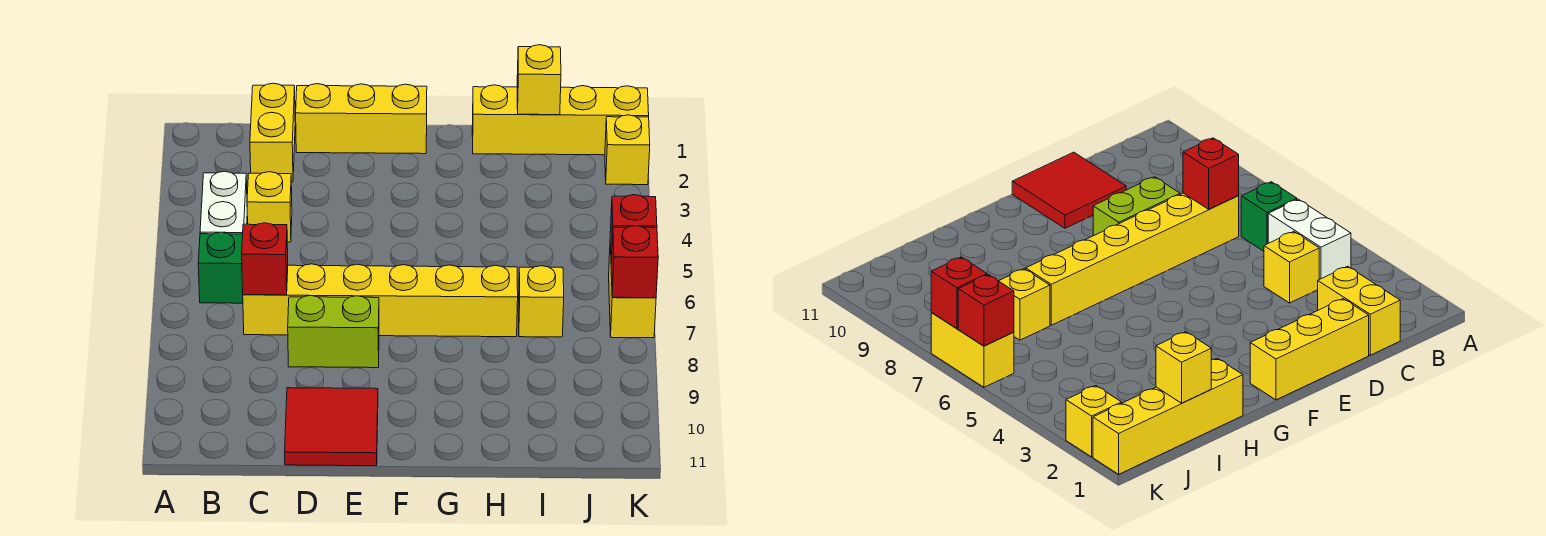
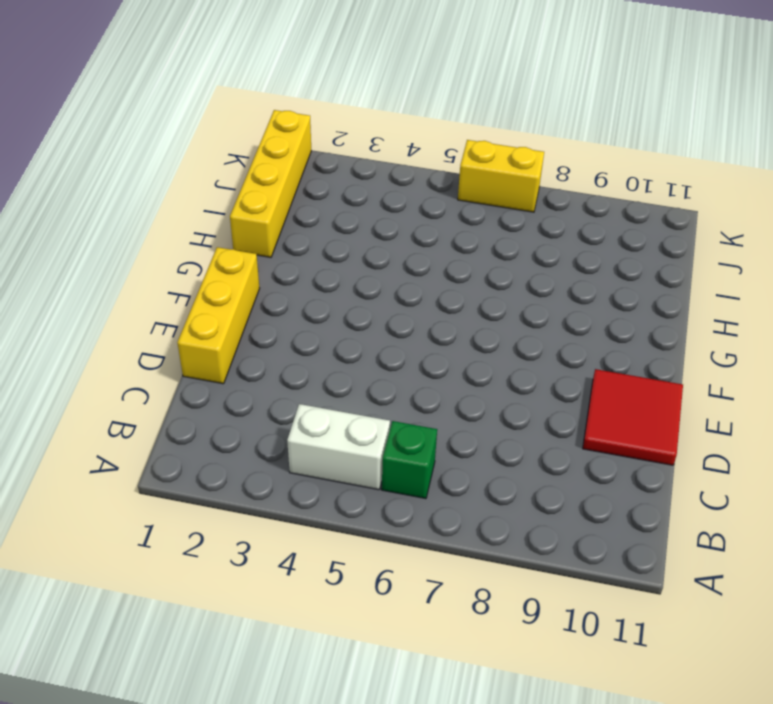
none -> yellow 1x2 brick [250,83,295,182]
none -> yellow 1x1 brick [247,172,292,242]
none -> yellow 1x6 brick [243,264,518,337]

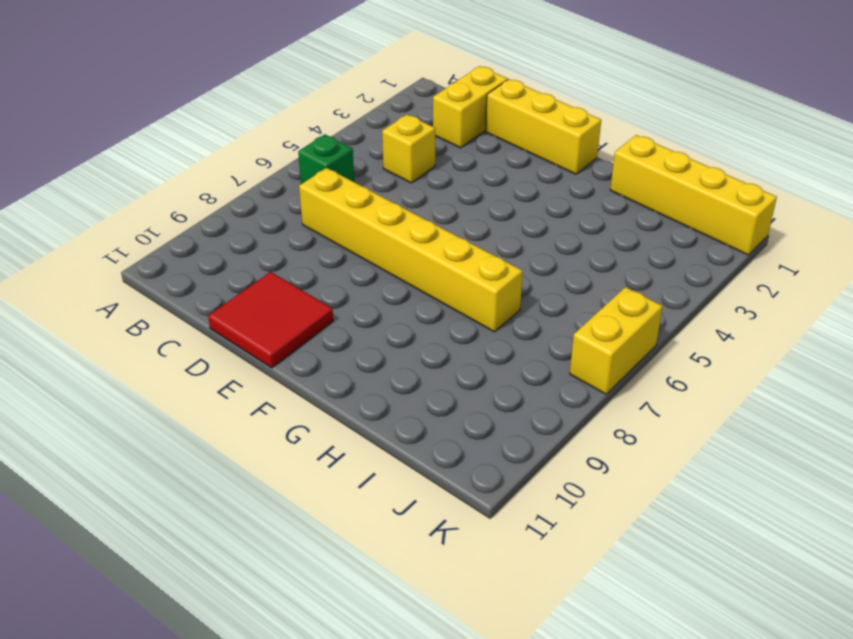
none -> white 1x2 brick [200,171,247,234]
none -> lime 1x2 brick [288,296,379,368]
none -> yellow 1x1 brick [518,266,564,337]

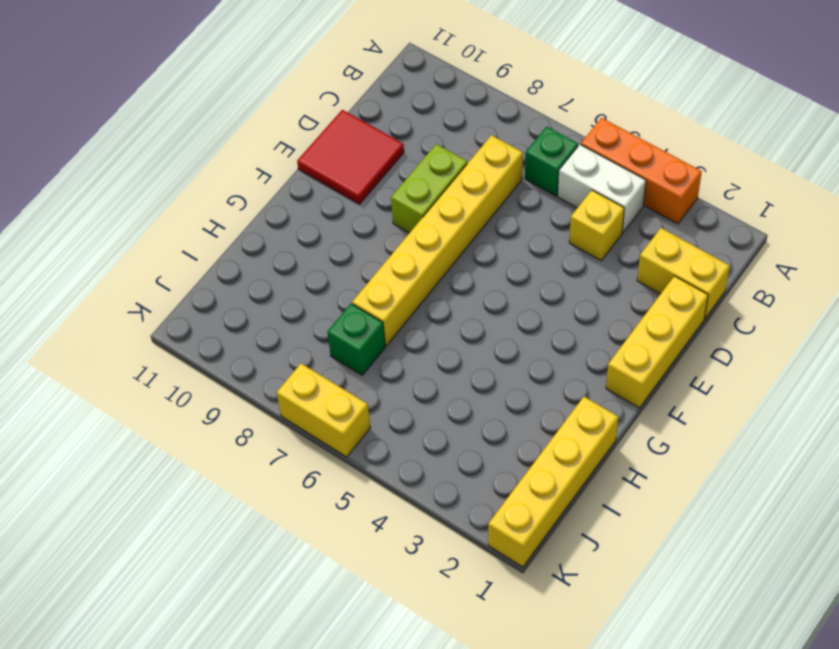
orange 1x3 brick [581,118,702,224] -> none
green 1x1 brick [327,304,385,375] -> yellow 1x1 brick [518,266,564,337]
none -> yellow 1x1 brick [605,115,650,185]
none -> red 1x1 brick [242,223,288,295]
none -> yellow 1x1 brick [517,45,561,115]

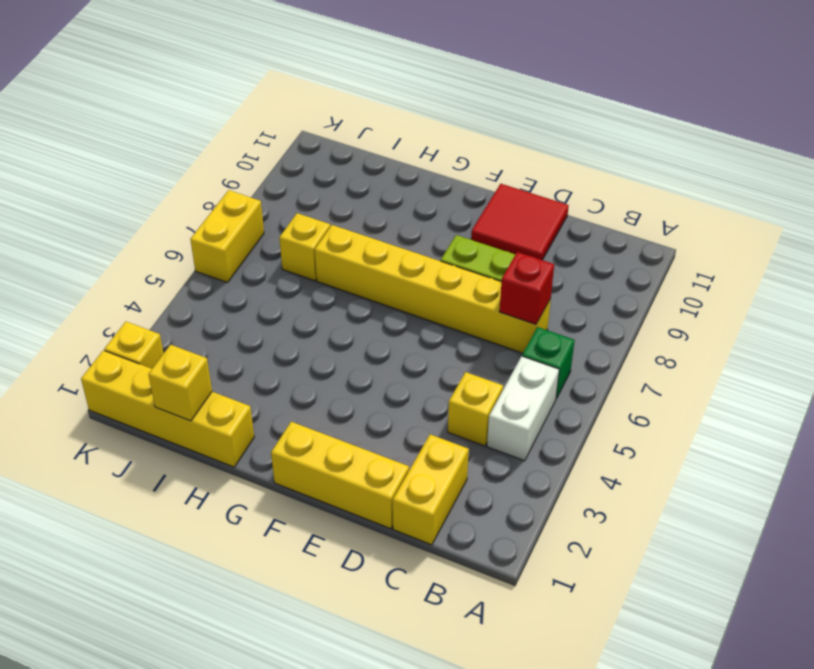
none -> red 1x1 brick [610,195,657,262]
none -> red 1x1 brick [611,226,658,298]

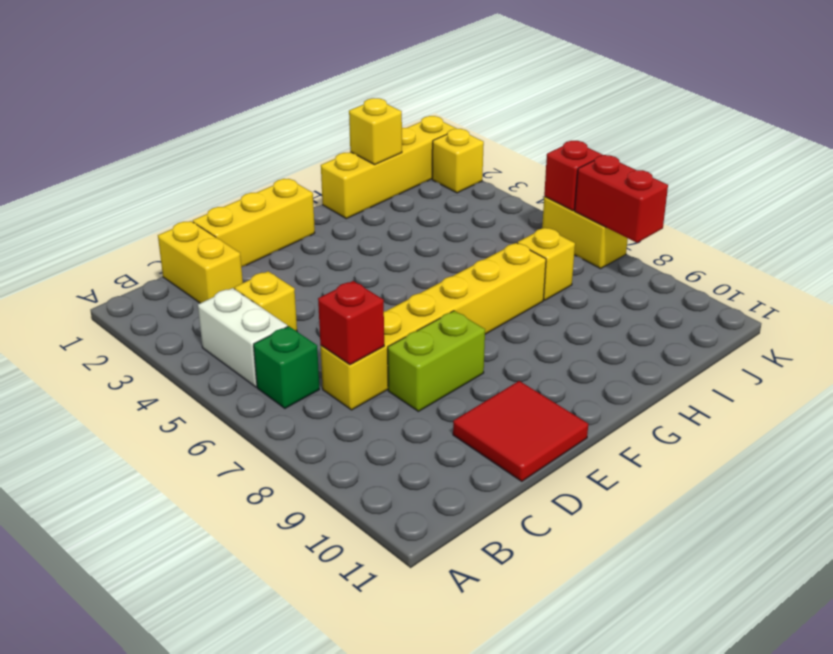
red 1x2 brick [575,155,668,243] -> red 1x1 brick [611,226,658,298]

